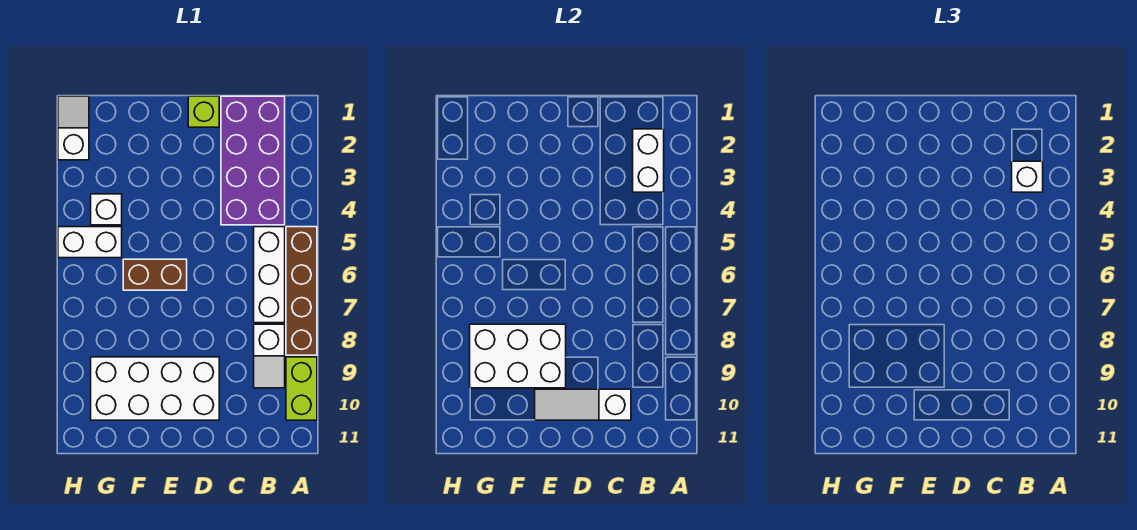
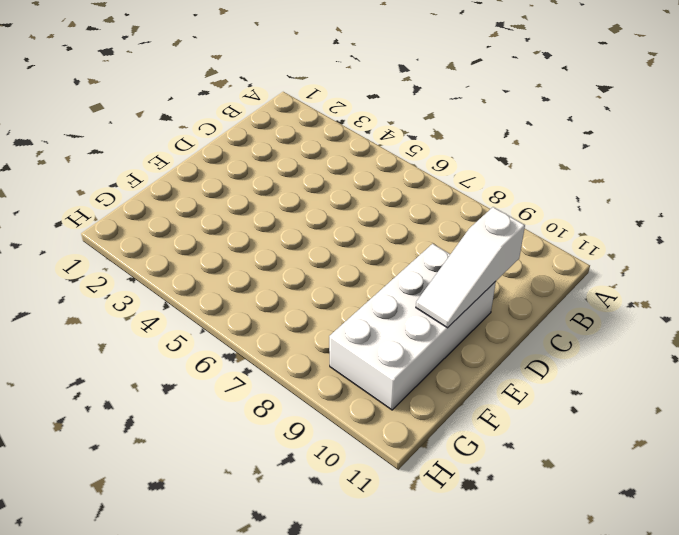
none -> brown 1x4 brick [286,227,317,355]
none -> lime 1x2 brick [286,357,317,420]
none -> purple 2x4 brick [221,96,285,225]

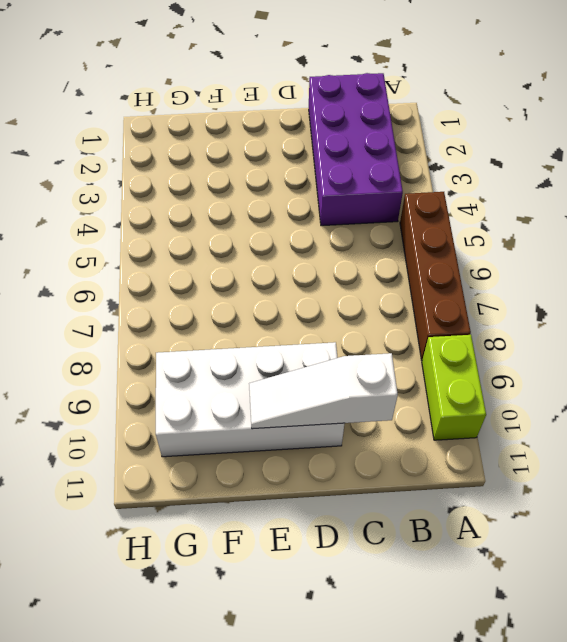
none -> white 1x3 brick [254,227,285,323]
none -> white 1x2 slope [254,324,285,388]
none -> lime 1x1 brick [188,96,219,127]

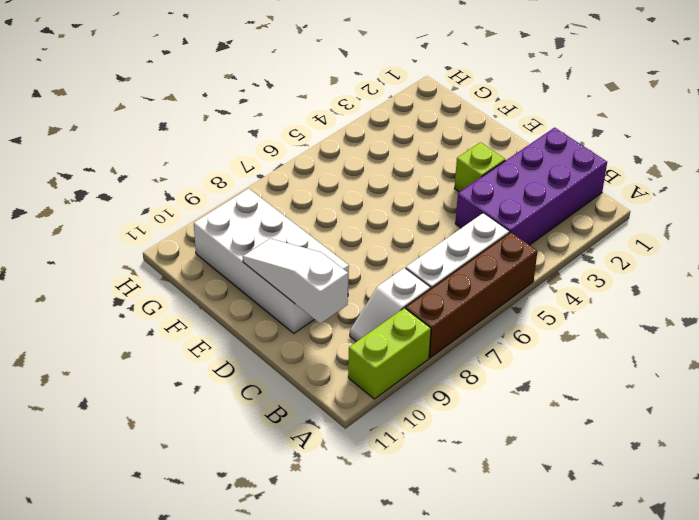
lime 1x1 brick [454,142,505,192] -> lime 1x1 brick moved to [188,96,219,127]
none -> brown 1x2 brick [123,259,187,290]
none -> white 1x1 brick [91,194,122,225]
none -> white 1x2 brick [58,227,122,258]

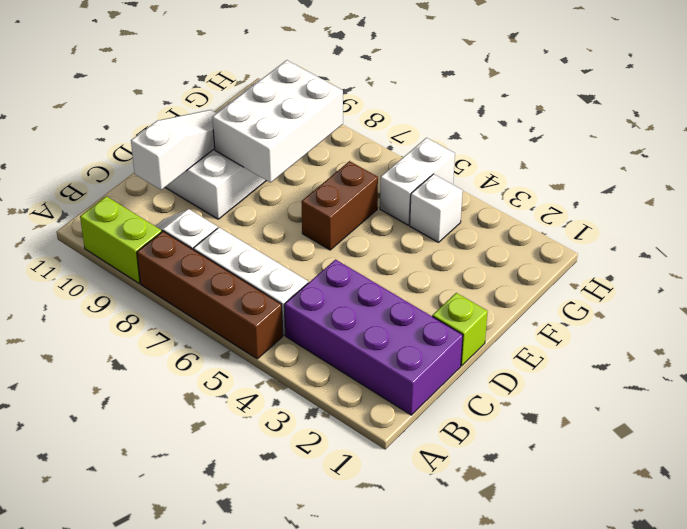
none -> white 1x2 slope [58,96,89,160]
none -> white 1x2 brick [633,129,664,192]
none -> white 1x1 brick [1012,161,1043,192]

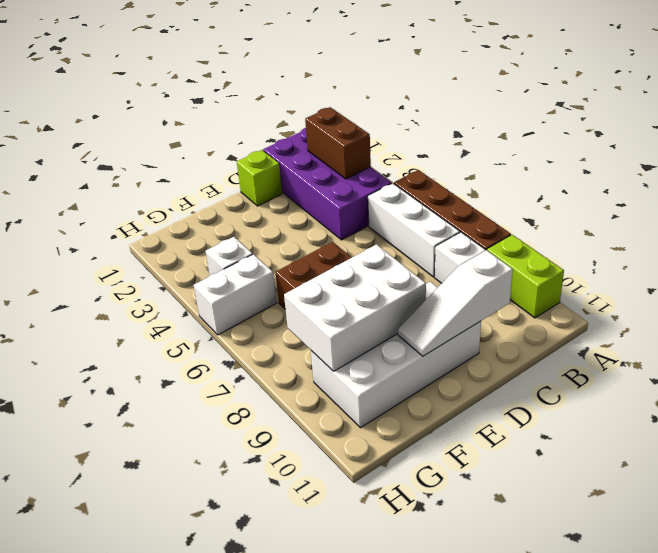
brown 1x2 brick [305,107,371,179] -> white 1x2 brick [633,129,664,192]
none -> white 1x2 slope [58,96,89,160]
none -> white 1x1 brick [1012,161,1043,192]

